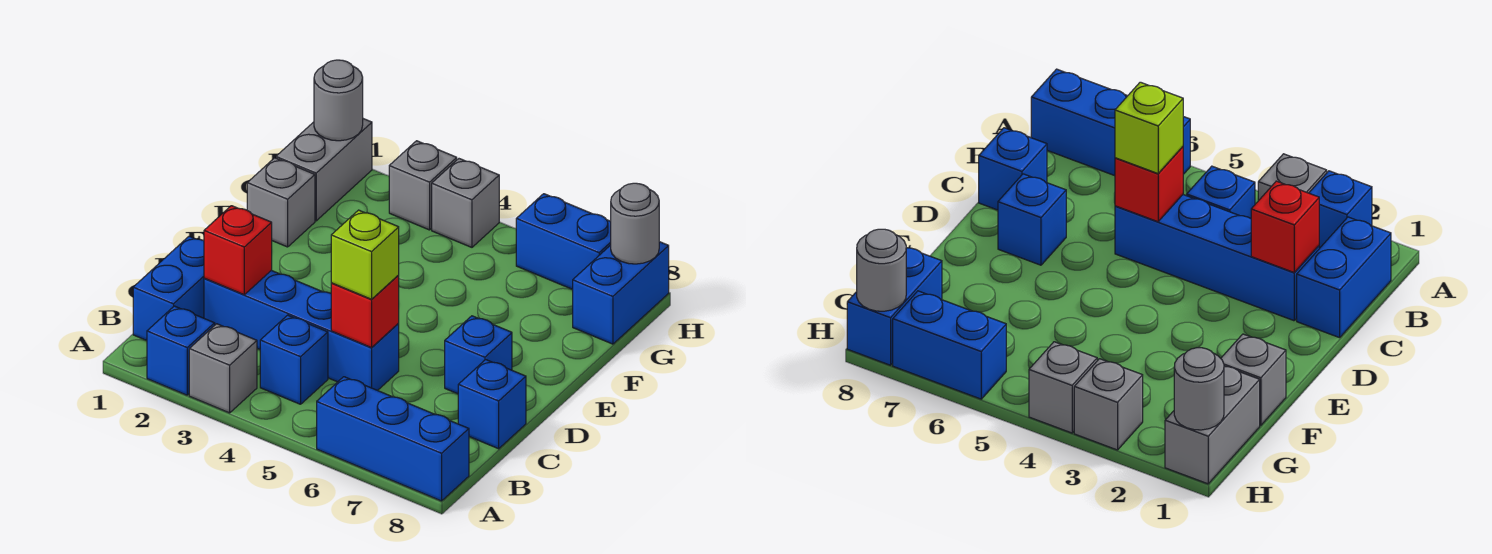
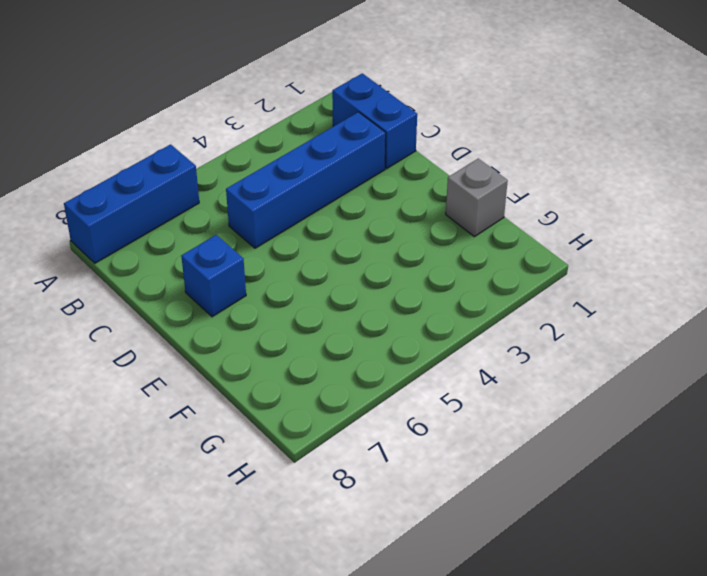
none -> blue 1x1 brick [147,306,215,395]
none -> grey 1x1 brick [189,324,257,413]
none -> blue 1x1 brick [260,315,328,404]

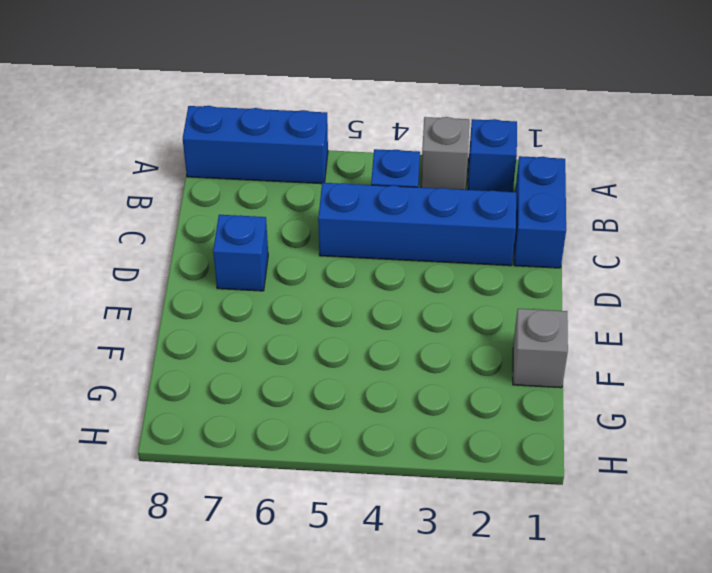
none -> blue 1x1 brick [458,360,526,449]
none -> grey 1x2 brick [276,119,372,221]
none -> blue 1x2 brick [573,242,669,344]

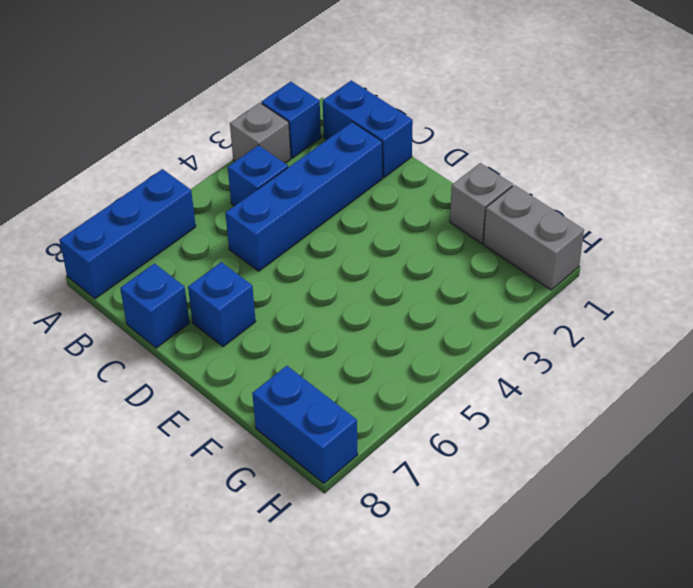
none -> grey 1x1 brick [389,141,457,230]
none -> grey 1x1 brick [432,159,499,247]
none -> blue 1x2 brick [516,194,611,289]

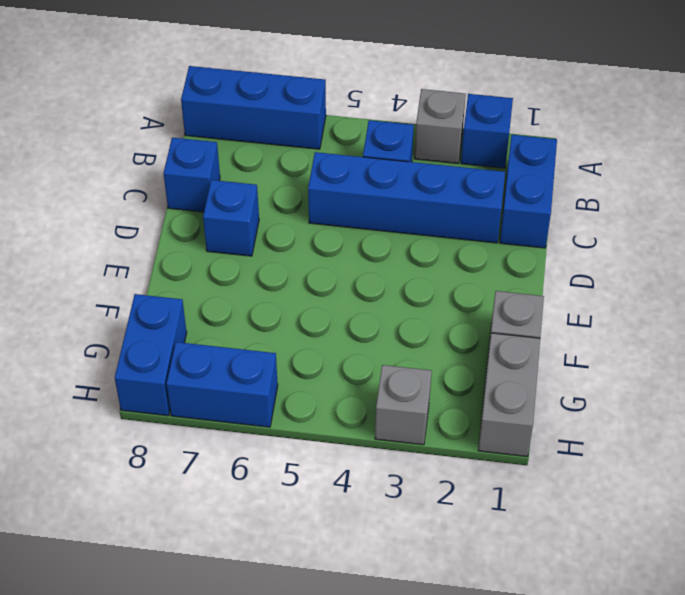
none -> grey 1x1 brick [432,159,499,247]
none -> red 1x1 brick [204,206,272,295]
none -> red 1x1 brick [331,275,399,348]

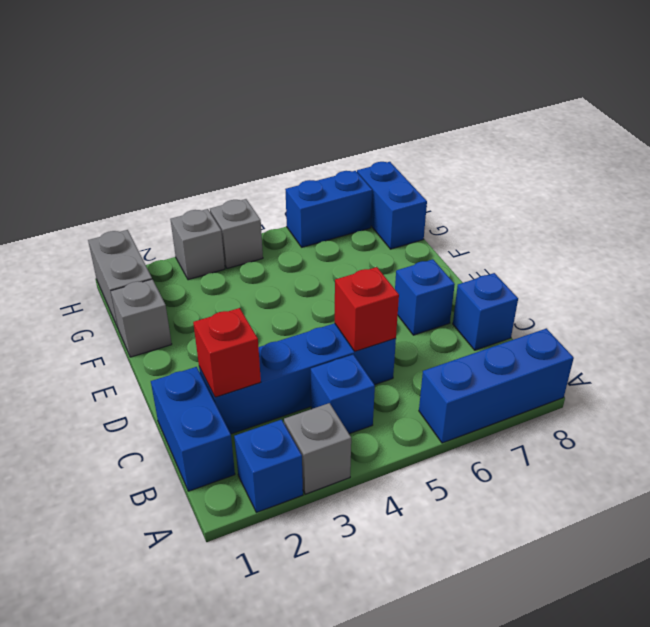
none -> grey 1x1 round brick [314,60,363,141]
none -> grey 1x1 round brick [611,183,659,264]
none -> lime 1x1 brick [331,210,399,299]

